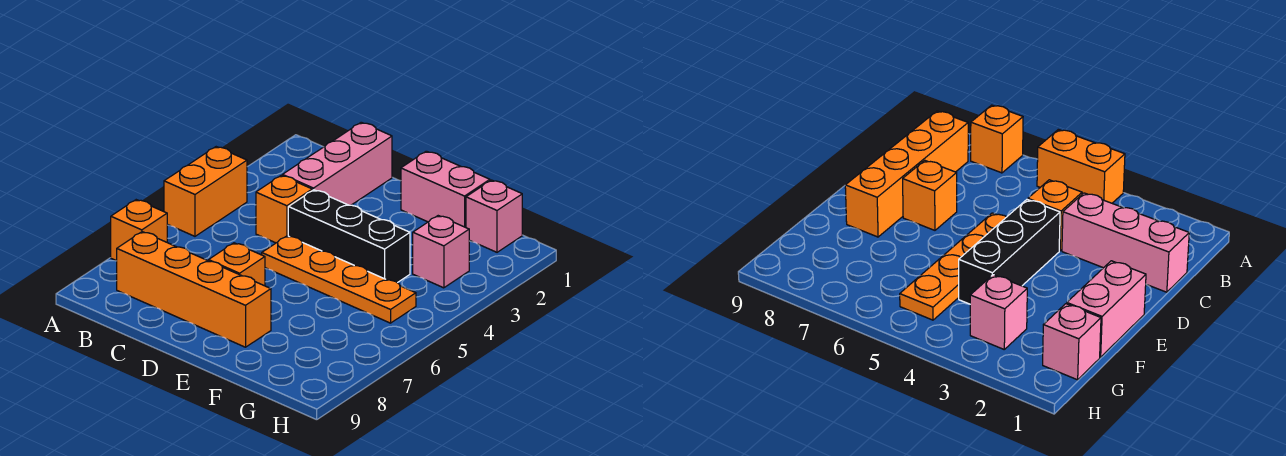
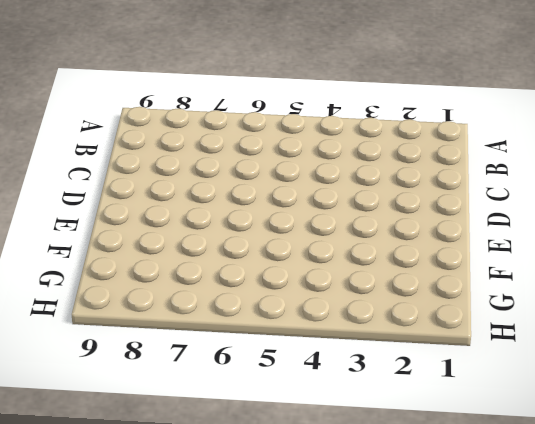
none -> orange 1x2 brick [164,147,247,236]
none -> orange 1x1 brick [111,200,167,261]

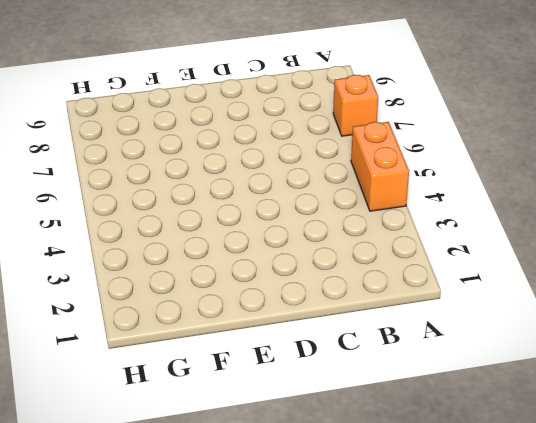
none -> orange 1x4 brick [117,232,271,347]
none -> pink 1x3 brick [282,122,392,205]

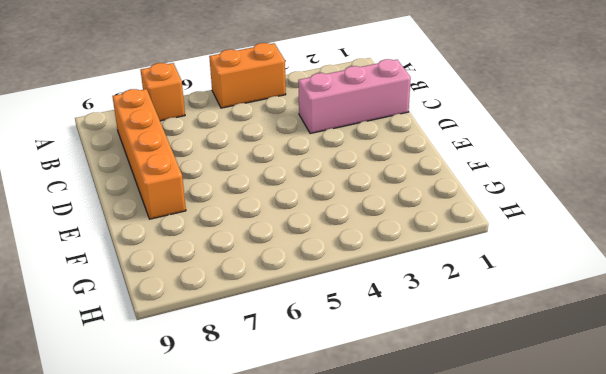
none -> orange 1x1 brick [256,175,312,243]
none -> black 1x3 brick [288,190,410,283]

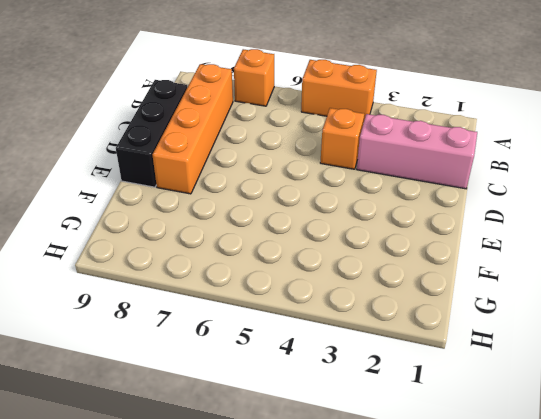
black 1x3 brick [116,80,187,187] -> black 1x3 brick moved to [288,190,410,283]
none -> orange 1x4 plate [262,236,416,323]
none -> orange 1x1 brick [209,243,265,286]

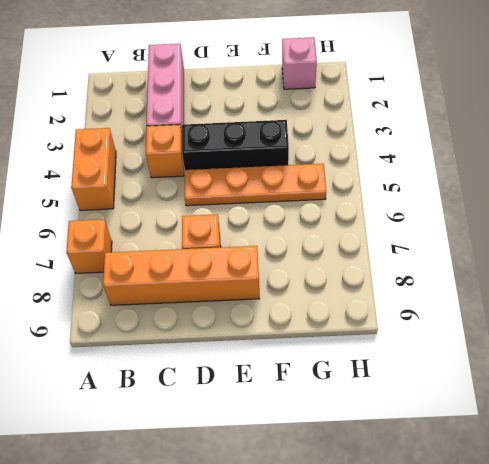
none -> pink 1x2 brick [401,151,490,228]
none -> pink 1x1 brick [413,216,469,288]

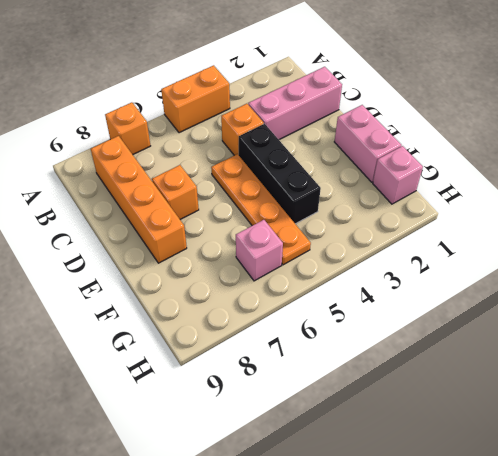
pink 1x1 brick [236,220,283,281] -> pink 1x1 brick moved to [413,216,469,288]

